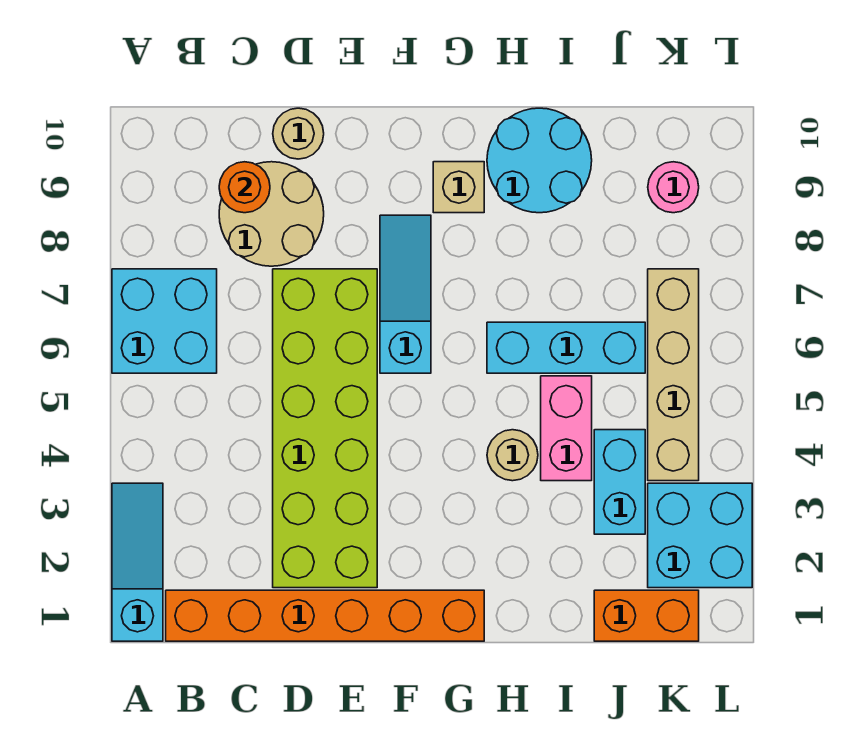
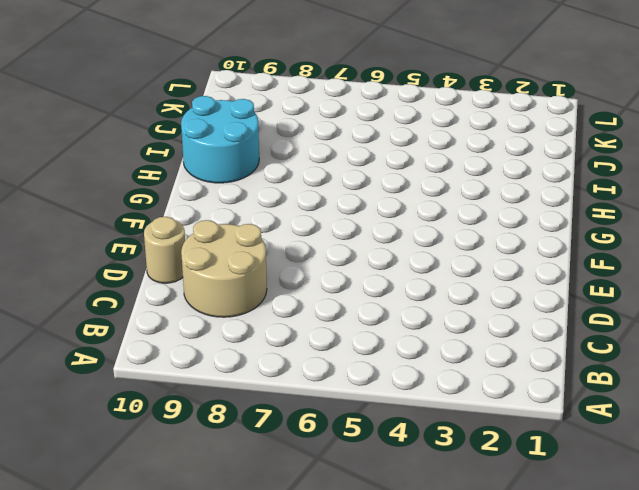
none -> cyan 1x3 slope [112,483,163,641]
none -> cyan 2x2 brick [112,269,217,373]
none -> orange 1x6 brick [166,590,484,641]

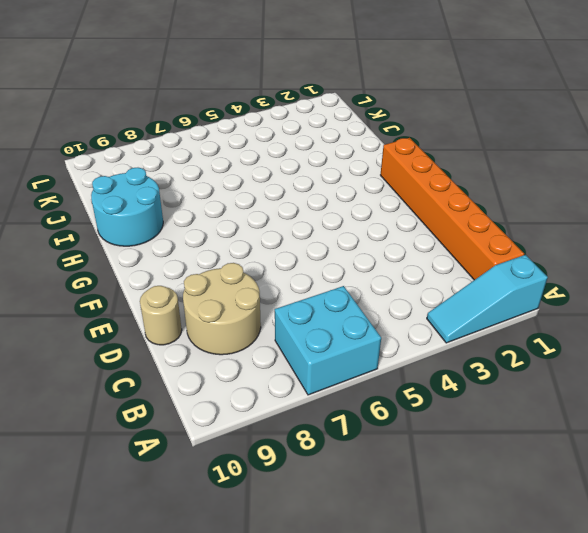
none -> lime 2x6 brick [273,269,377,588]
none -> cyan 1x3 slope [380,215,431,373]
none -> tan 1x1 brick [433,162,484,213]

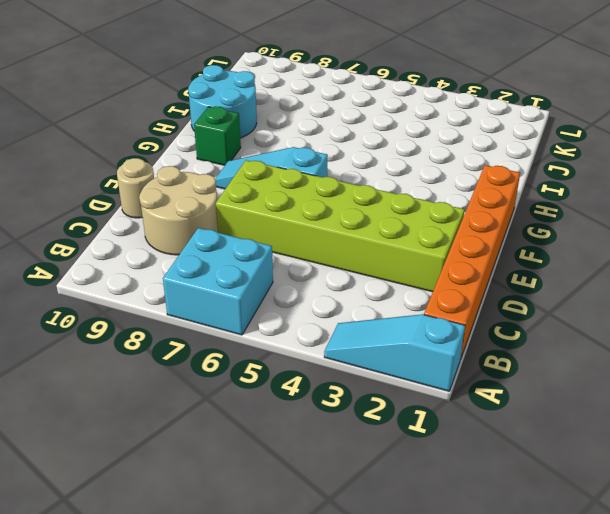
green 1x1 brick [194,106,241,165] -> tan 1x1 brick [433,162,484,213]
none -> tan 1x1 round brick [487,430,538,481]
none -> cyan 1x3 brick [487,322,645,373]
none -> pink 1x2 brick [541,376,592,481]

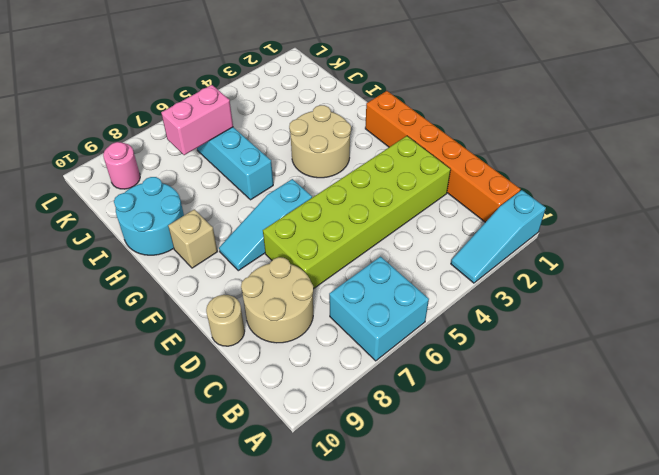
tan 2x2 round brick [289,105,351,178] -> tan 1x1 round brick [487,430,538,481]
pink 1x2 brick [161,85,233,155] -> pink 1x2 brick moved to [541,376,592,481]
none -> orange 1x2 brick [594,590,699,641]
none -> cyan 1x2 brick [594,430,645,534]
none -> cyan 2x2 brick [648,483,752,588]

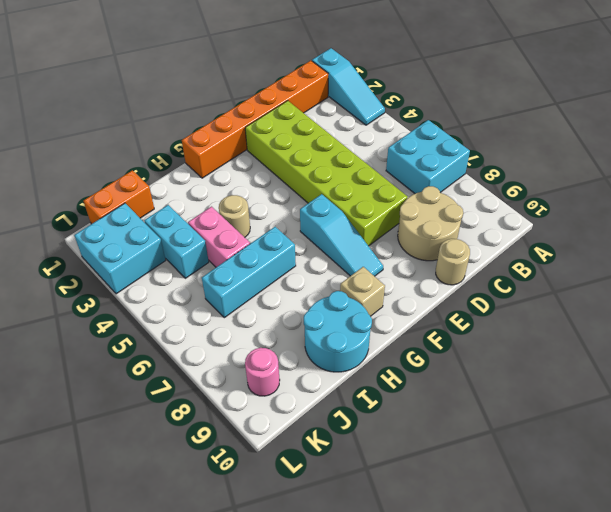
none -> tan 1x4 brick [648,269,699,481]
none -> orange 1x1 round brick [219,162,270,213]

